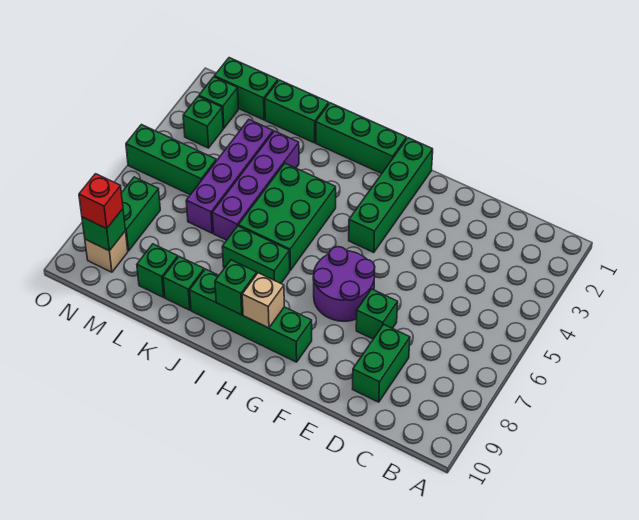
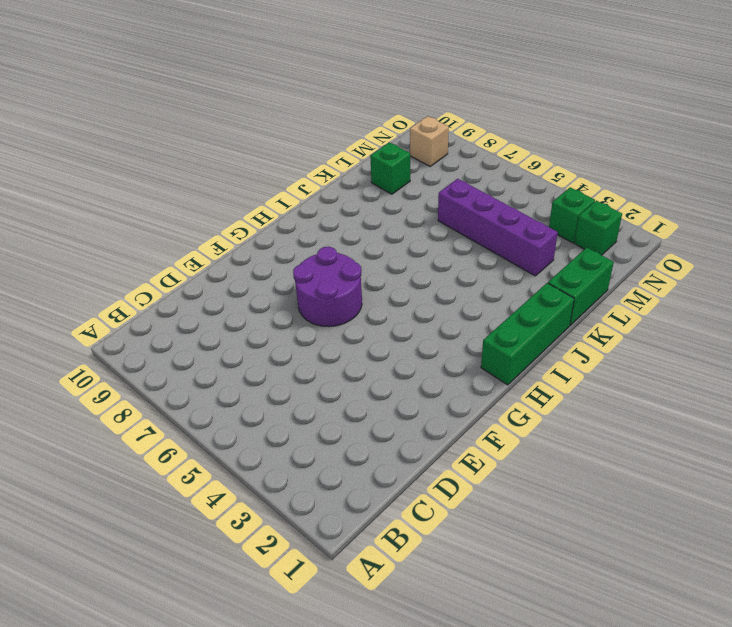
none -> green 1x2 brick [353,324,410,402]
none -> green 1x1 brick [356,289,398,339]
none -> green 1x4 brick [349,138,433,253]

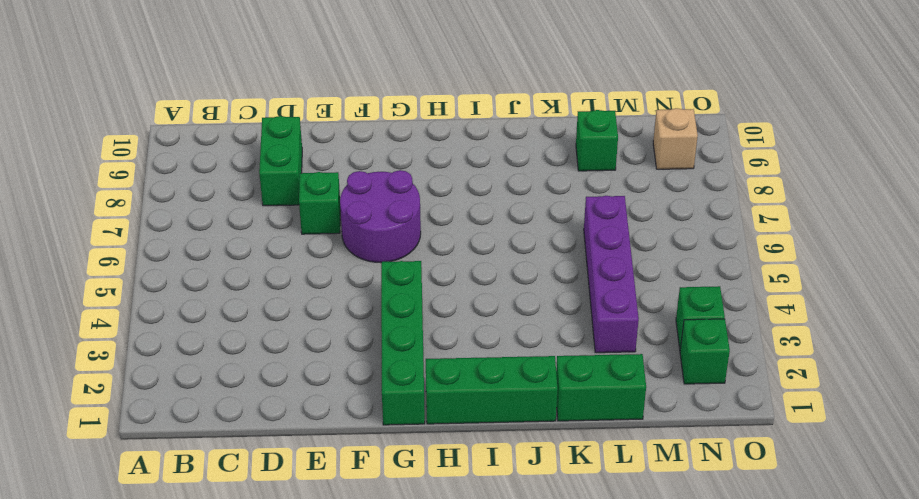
none -> green 1x4 brick [190,269,312,362]
none -> green 2x3 brick [238,163,336,270]
none -> green 1x2 brick [222,226,290,283]

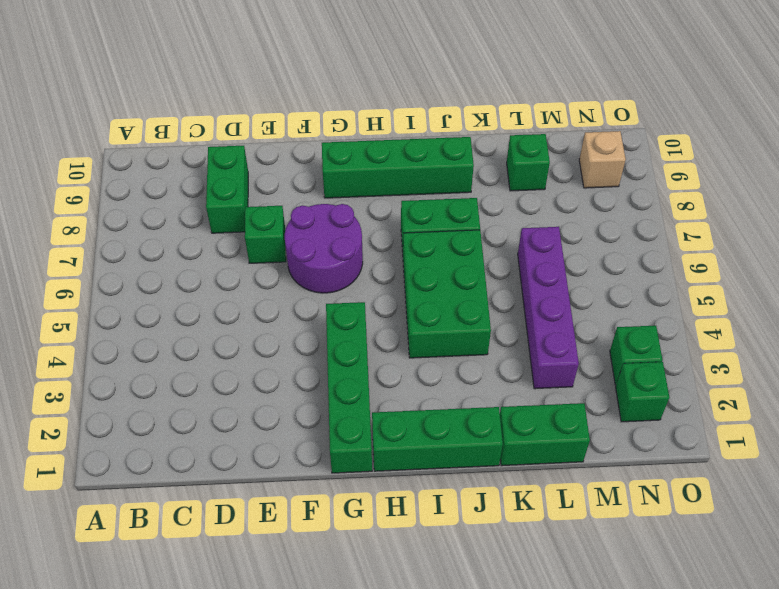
none -> purple 1x4 brick [212,131,299,240]
none -> green 1x1 brick [163,257,204,310]
none -> green 1x2 brick [214,58,278,120]

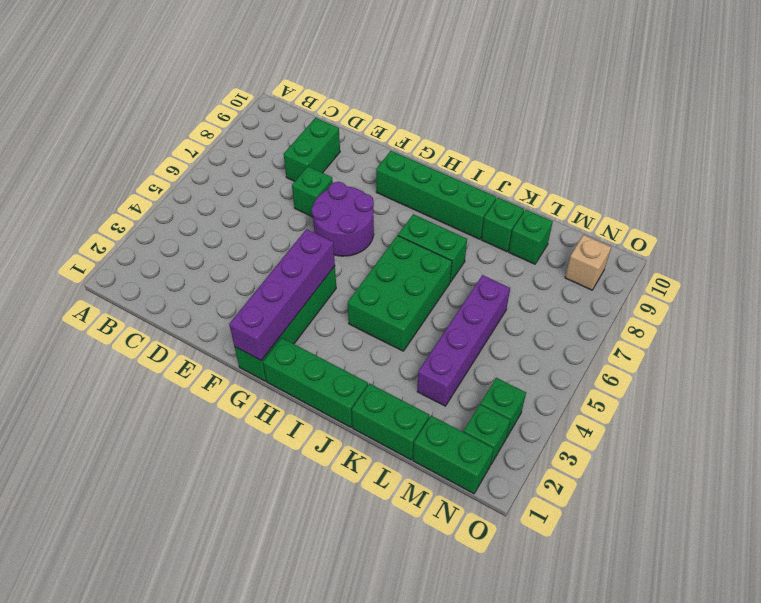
purple 1x4 brick [229,229,335,361] -> purple 1x4 brick moved to [212,131,299,240]
none -> green 1x3 brick [126,125,216,195]
none -> green 1x2 brick [121,177,160,251]
none -> tan 1x1 brick [242,273,284,328]

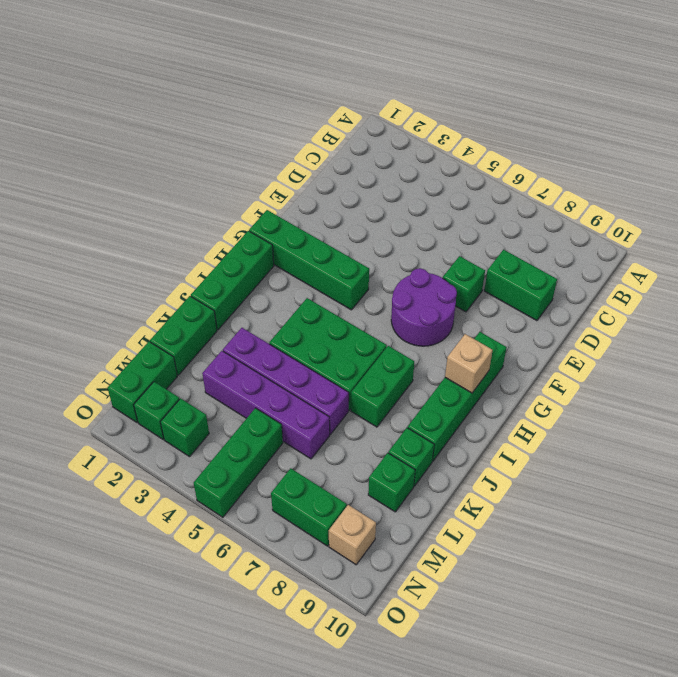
none -> green 1x1 brick [215,260,257,315]
none -> green 1x1 brick [82,209,125,251]
none -> red 1x1 brick [79,174,123,229]

